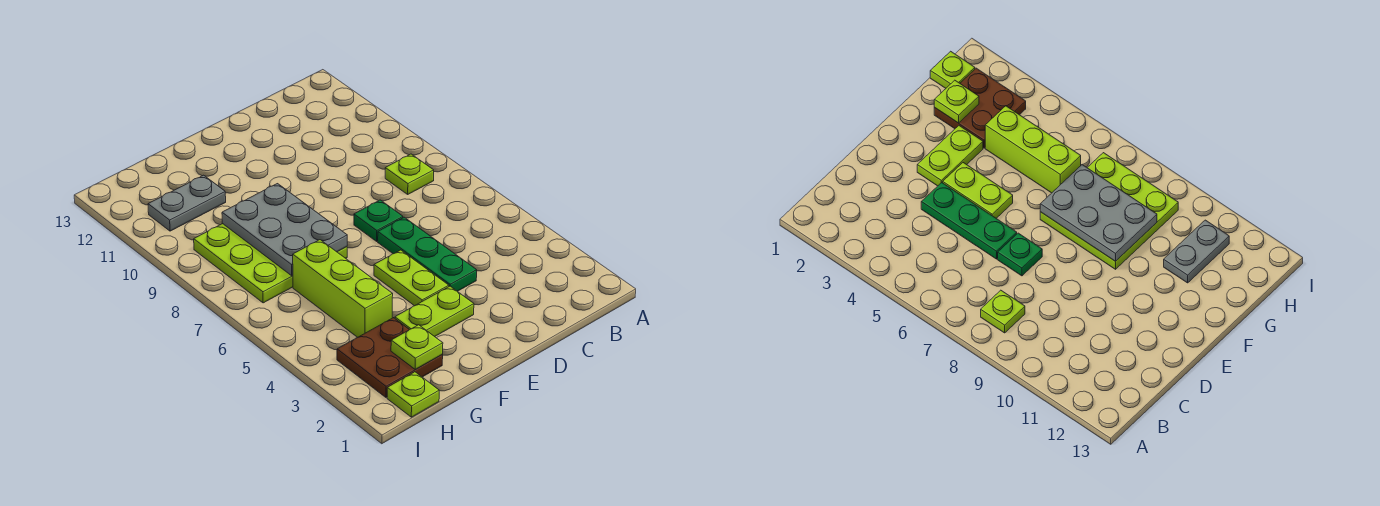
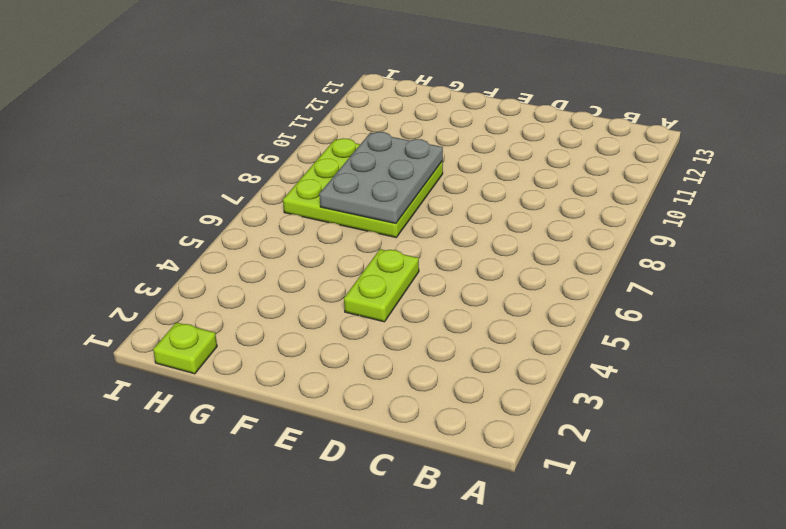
none -> lime 1x1 plate [385,154,434,194]
none -> green 1x3 plate [378,217,477,291]
none -> green 1x1 plate [354,200,403,241]

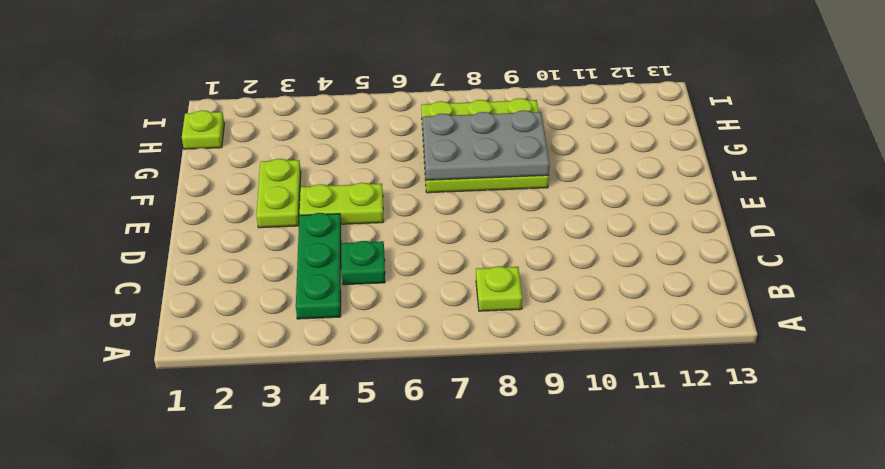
green 1x3 plate [296,213,341,319] -> green 1x3 plate turned to [378,217,477,291]
green 1x1 plate [342,241,385,285] -> green 1x1 plate moved to [354,200,403,241]
none -> brown 2x2 plate [337,318,443,397]
none -> lime 1x3 brick [293,240,393,337]
none -> grey 1x2 plate [148,175,226,231]

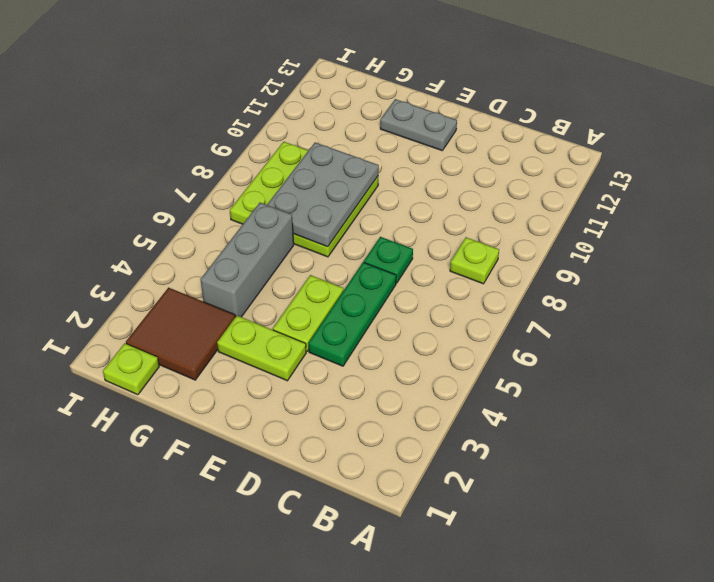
grey 1x2 plate [380,99,457,151] -> grey 1x2 plate moved to [148,175,226,231]
brown 2x2 tile [126,288,235,380] -> brown 2x2 plate [337,318,443,397]
grey 1x3 brick [201,203,294,317] -> lime 1x3 brick [293,240,393,337]
none -> lime 1x1 plate [391,325,443,369]

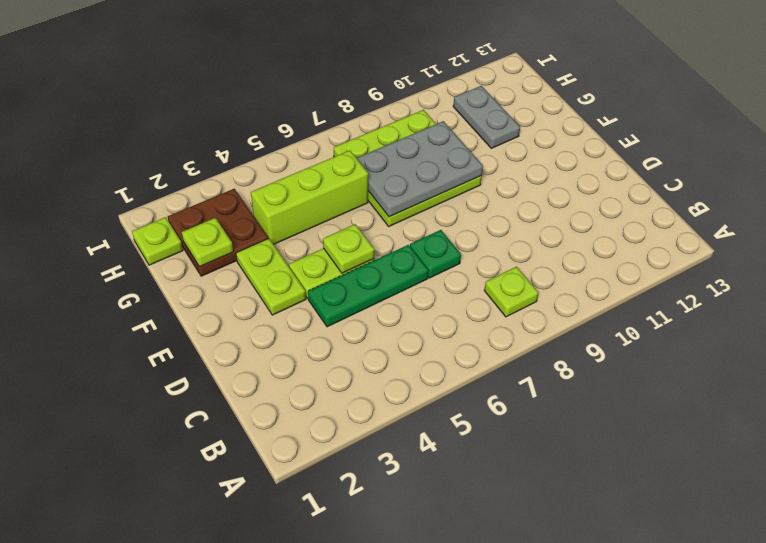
lime 1x1 plate [323,224,374,273] -> none

